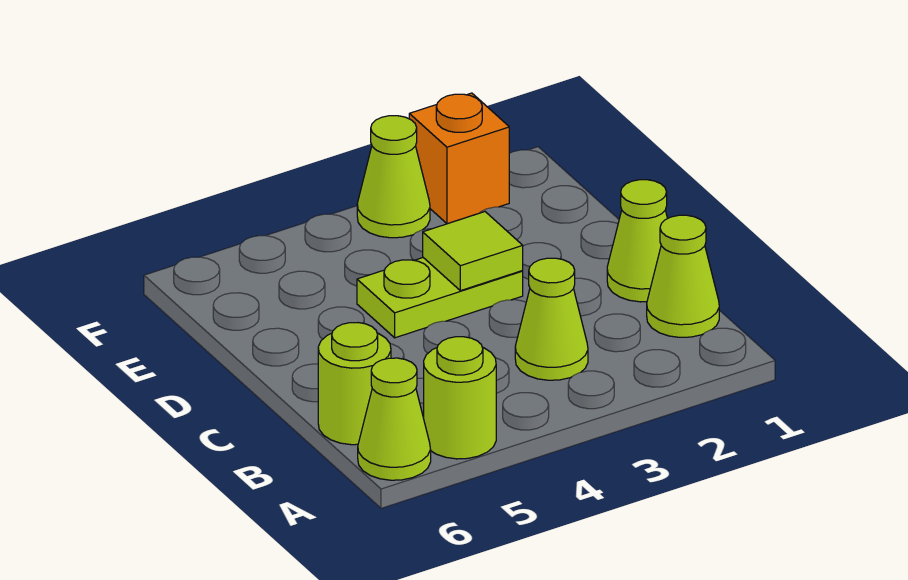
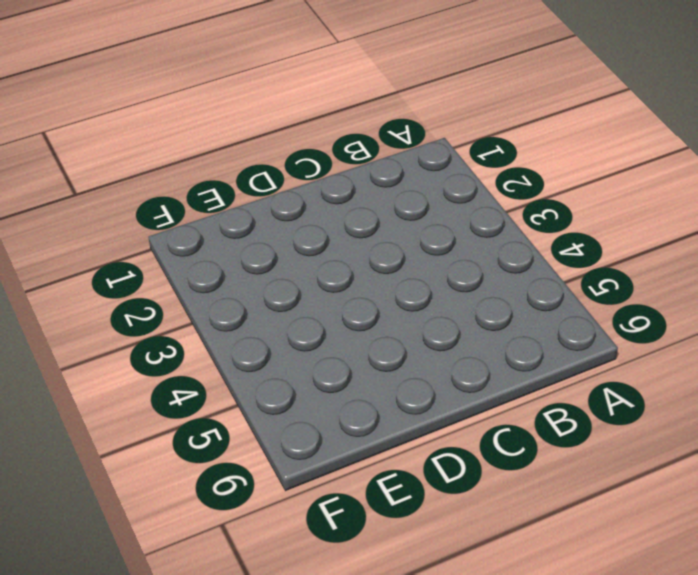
none -> lime 1x1 round brick [424,337,496,459]
none -> lime 1x1 cone [358,358,431,480]

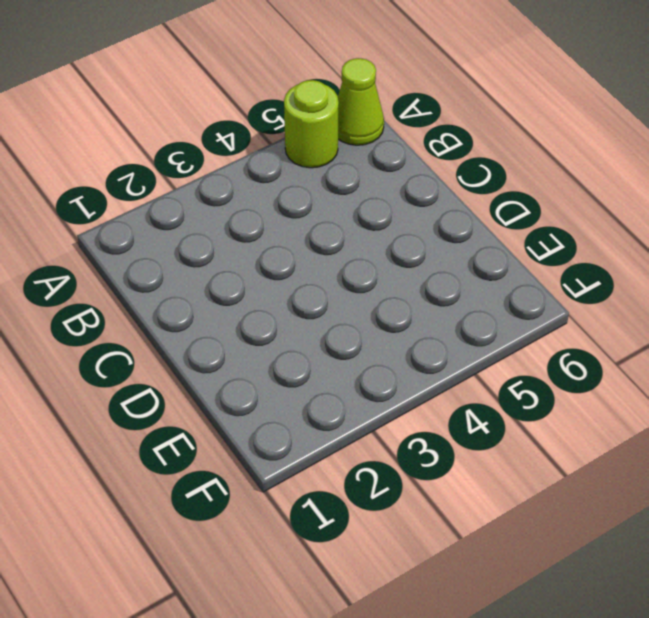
none -> lime 1x1 cone [647,215,719,337]
none -> lime 1x1 cone [515,258,588,380]

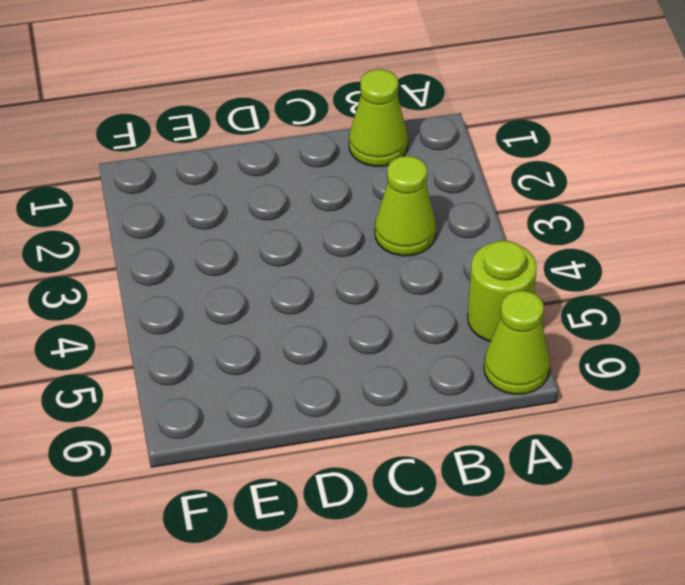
none -> lime 1x1 round brick [318,323,391,445]
none -> lime 1x1 cone [607,180,668,302]

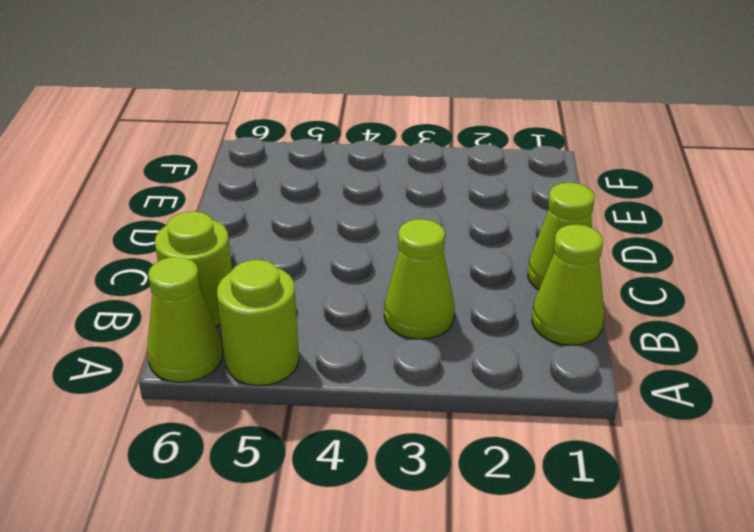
none -> lime 1x2 plate [357,258,523,338]
none -> orange 1x1 brick [409,93,509,224]

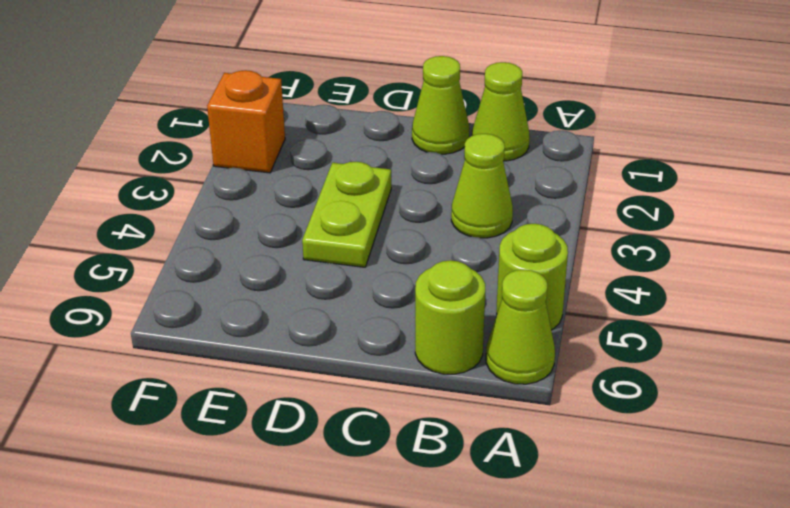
none -> lime 1x1 cone [357,116,430,238]
none -> lime 1x1 tile [423,212,523,291]

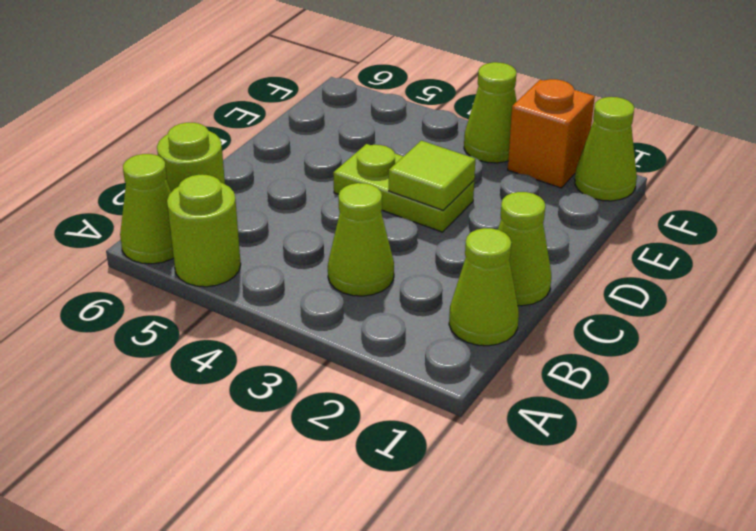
lime 1x1 cone [575,97,637,201] -> none

